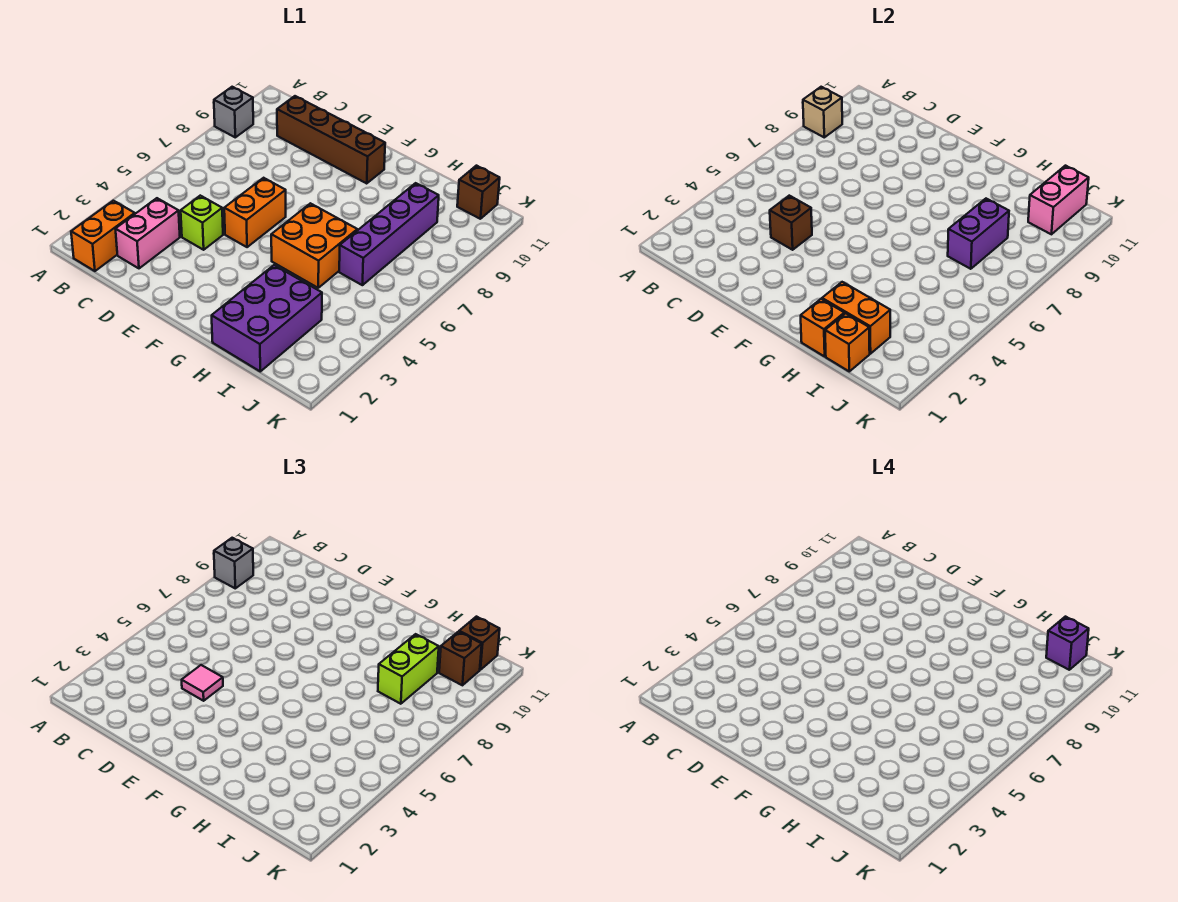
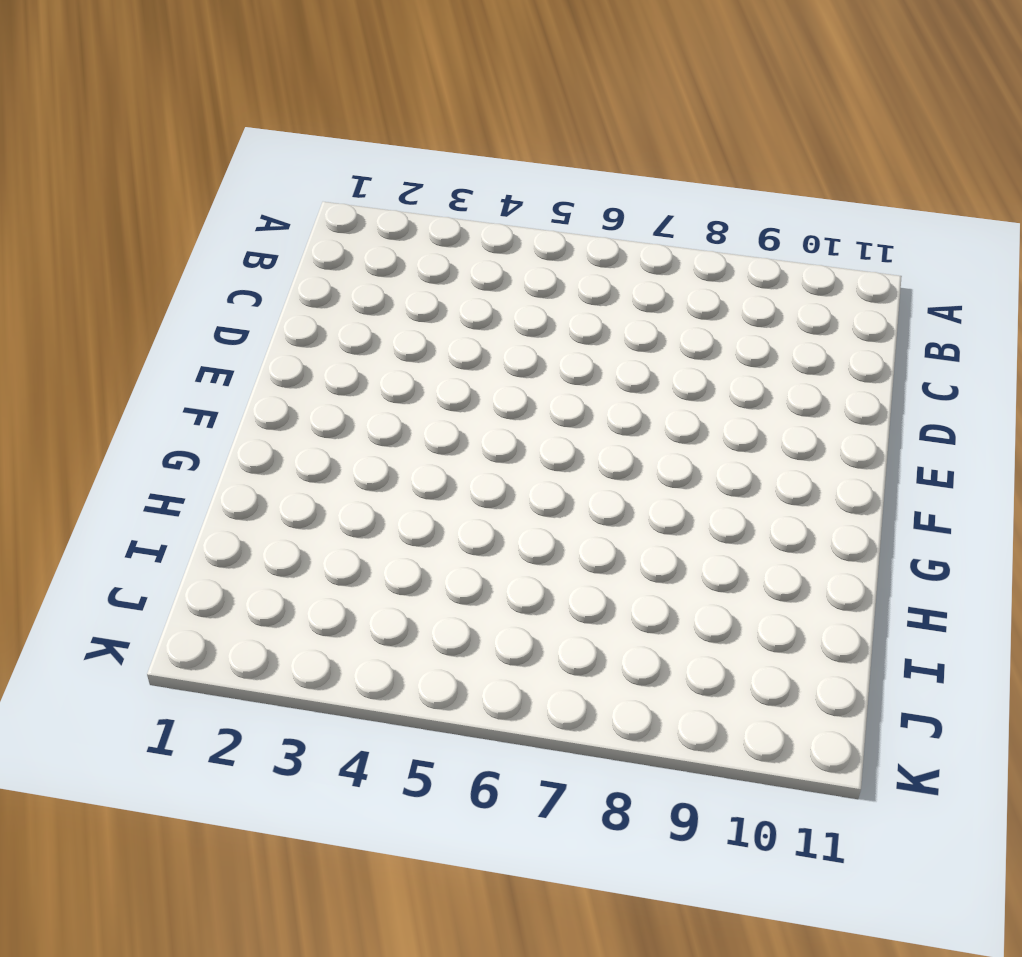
none -> grey 1x1 brick [214,87,253,137]
none -> orange 1x2 brick [71,201,135,271]
none -> pink 1x2 brick [116,198,180,268]

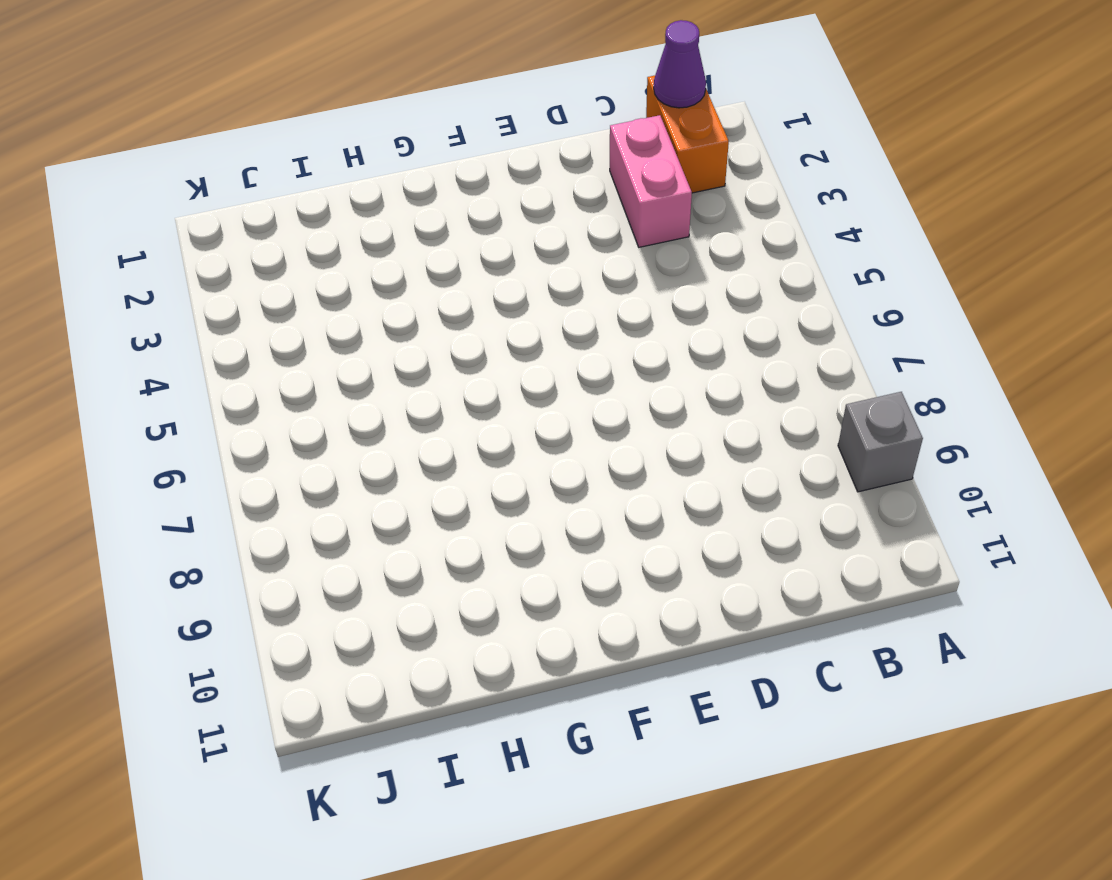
purple 1x1 cone [654,20,706,108] -> none
none -> brown 1x4 brick [277,96,385,183]
none -> lime 1x1 brick [181,196,223,250]
none -> orange 1x2 brick [224,178,286,247]

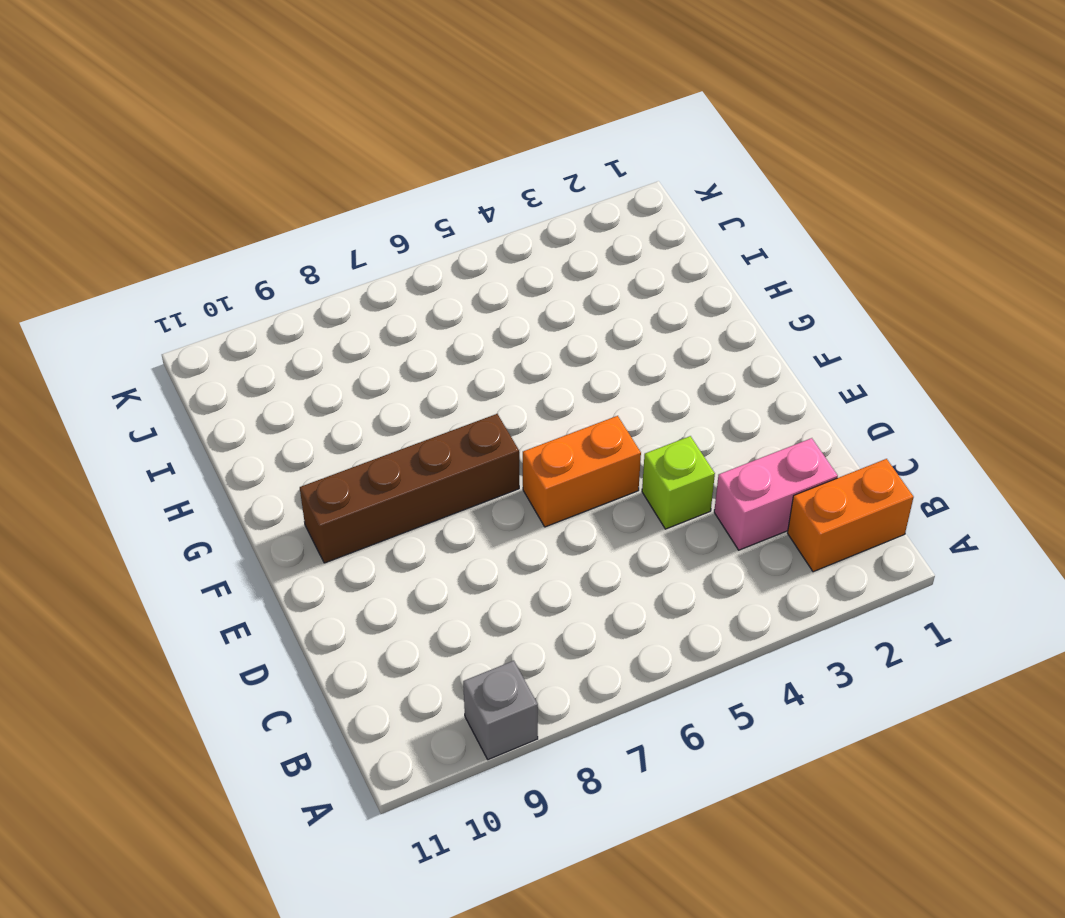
brown 1x4 brick [300,414,519,563] -> brown 1x4 brick turned to [277,96,385,183]
none -> orange 2x2 brick [271,203,357,288]
none -> purple 2x3 brick [212,265,322,371]
none -> purple 1x4 brick [339,183,439,285]

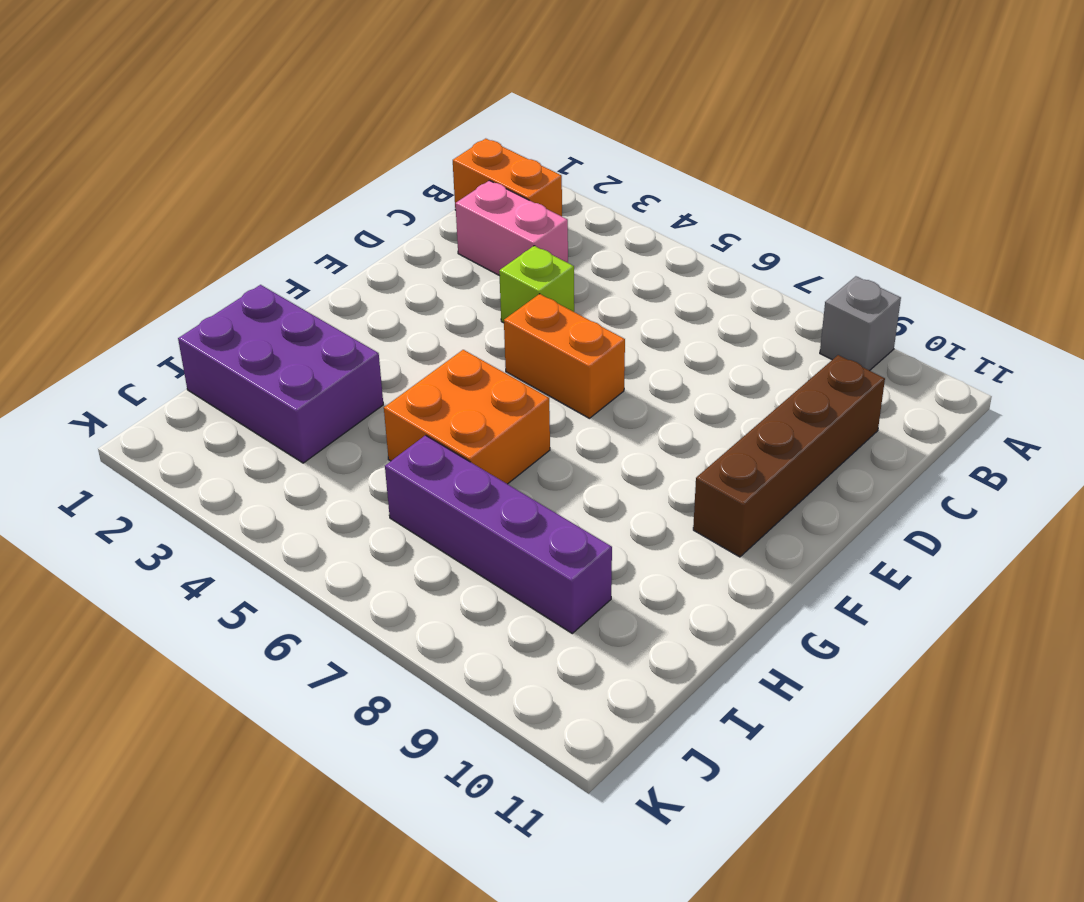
none -> brown 1x1 brick [457,166,500,219]
none -> tan 1x1 brick [803,87,842,137]
none -> brown 1x1 brick [770,196,812,250]

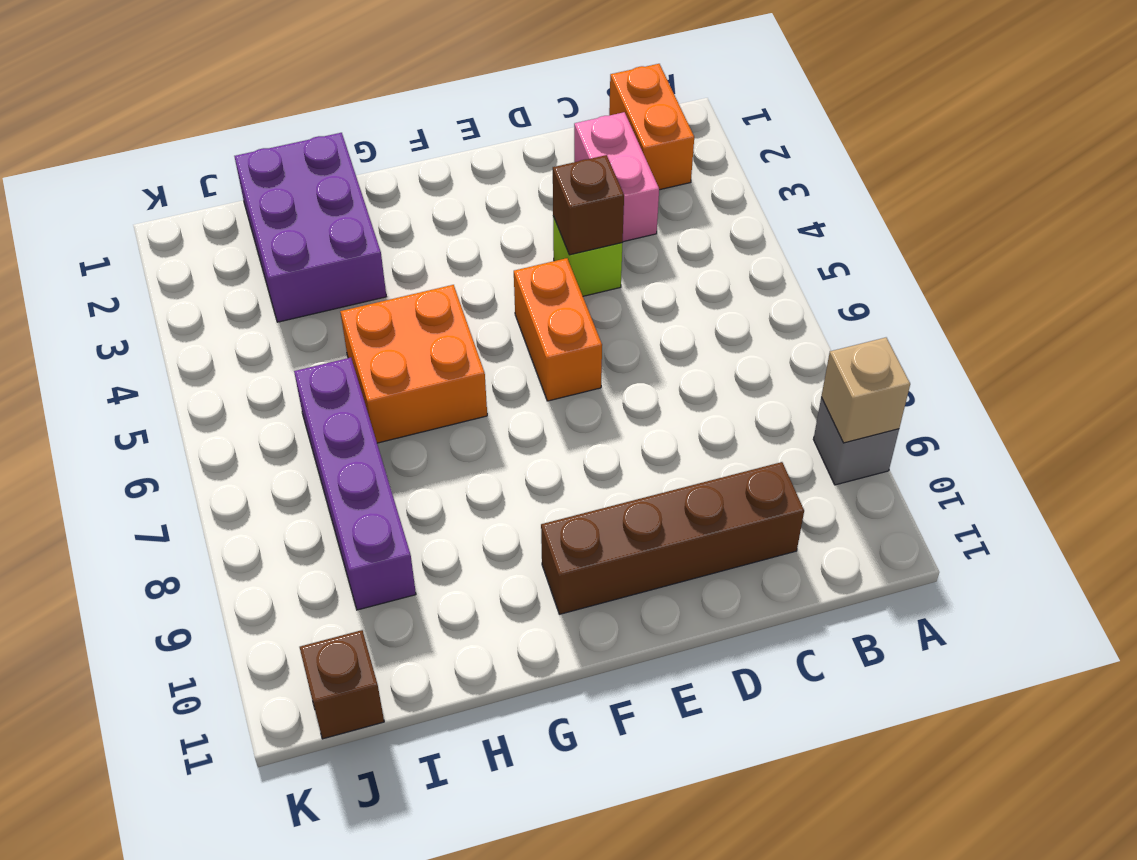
none -> orange 1x1 brick [801,299,844,356]
none -> orange 1x2 brick [822,282,890,354]
none -> orange 1x1 brick [825,313,870,371]

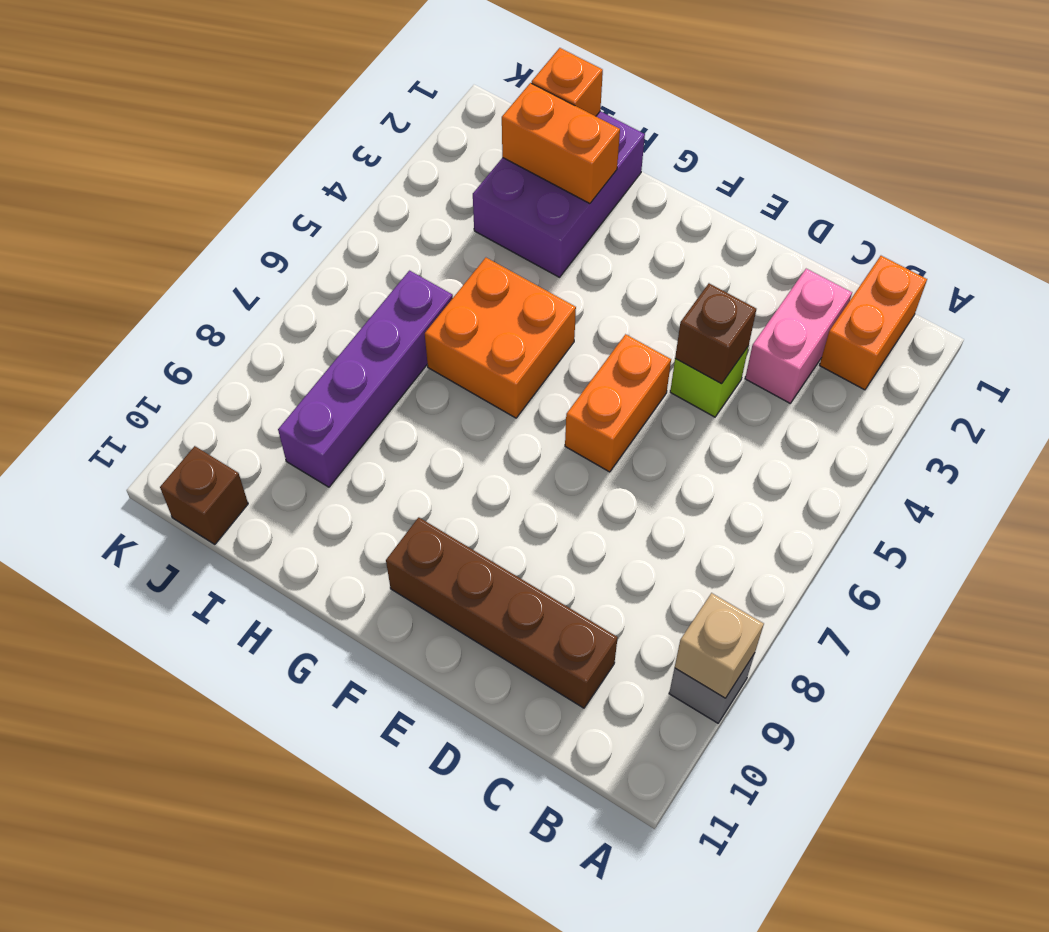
none -> orange 1x1 brick [801,299,844,356]
none -> purple 1x2 brick [948,199,1009,269]
none -> pink 1x2 brick [1028,166,1089,234]

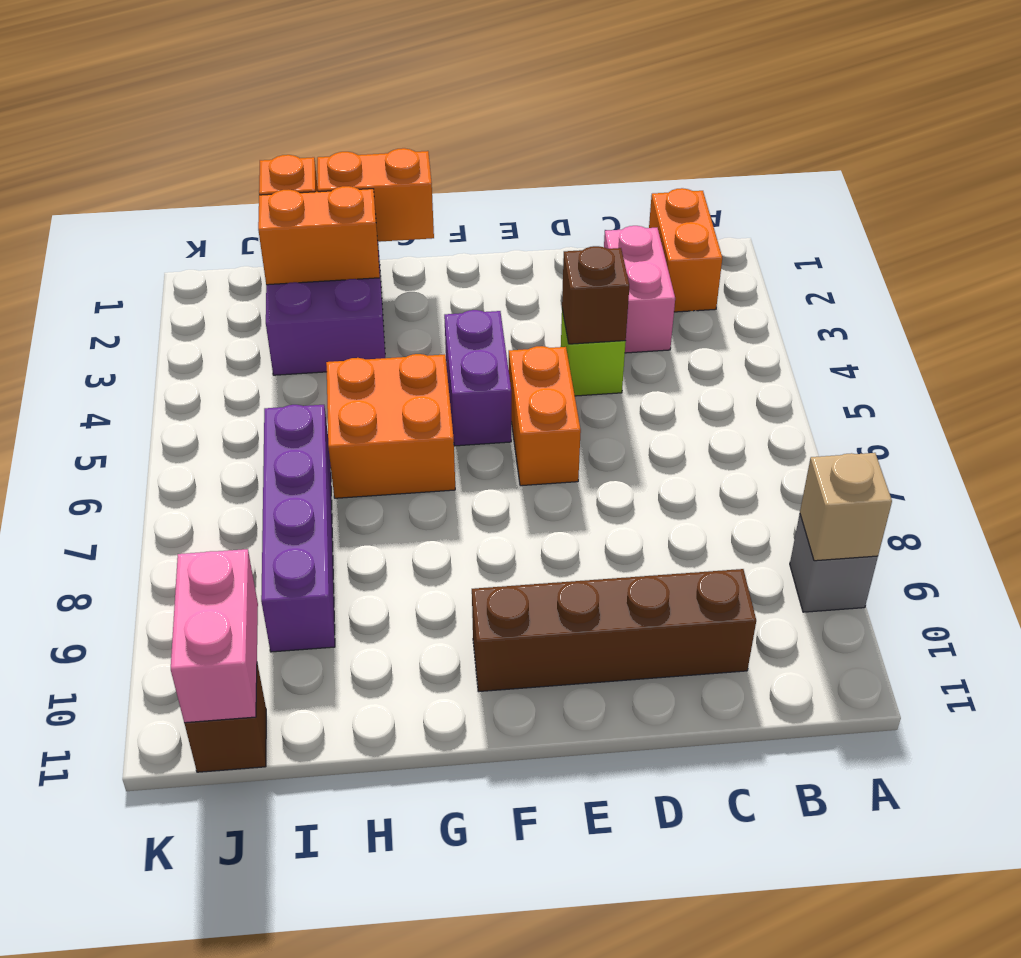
purple 1x2 brick [444,310,511,446] -> purple 1x2 brick moved to [948,199,1009,269]
orange 1x2 brick [317,148,434,242] -> orange 1x1 brick [801,299,844,356]
none -> grey 1x1 brick [214,538,253,588]
none -> pink 1x1 tile [182,665,223,701]
none -> lime 1x2 brick [378,634,439,704]

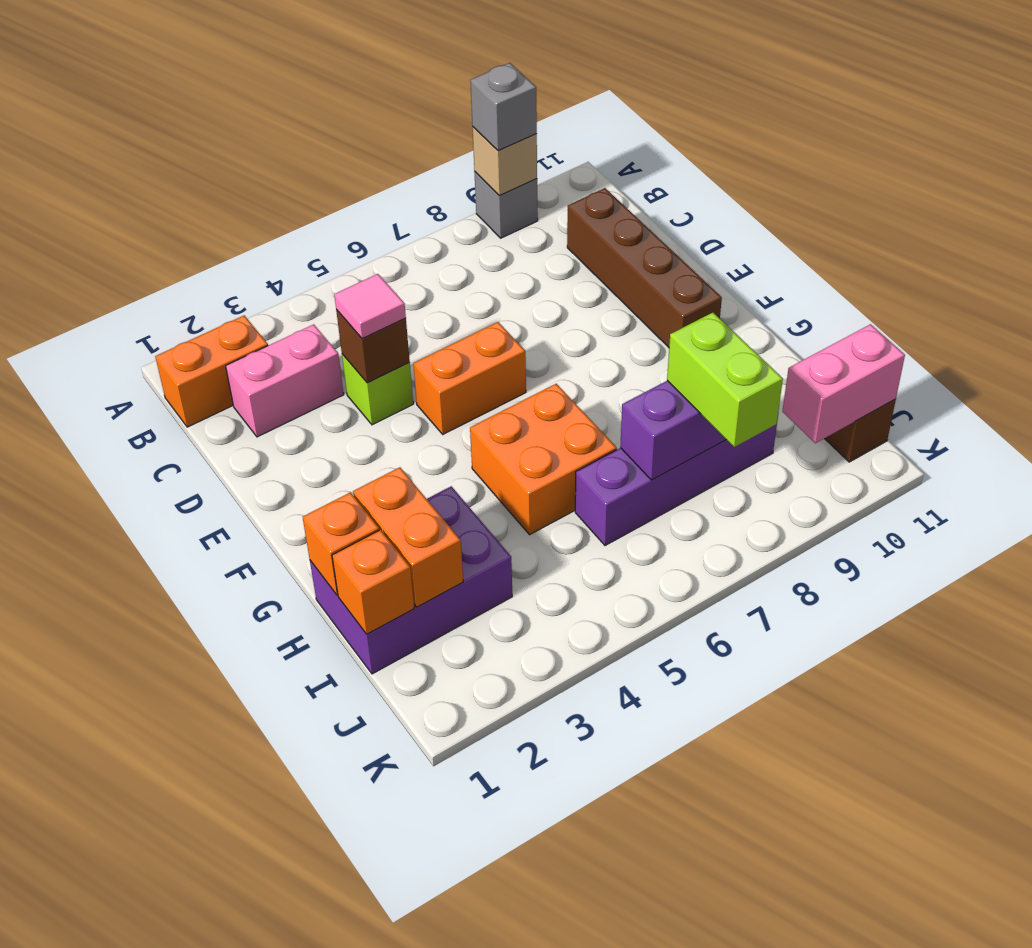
lime 1x2 brick [667,313,783,447] -> lime 1x2 brick turned to [378,634,439,704]
none -> brown 1x1 brick [439,632,482,685]
none -> brown 1x1 brick [459,617,500,670]
none -> purple 1x1 brick [1046,617,1089,670]

